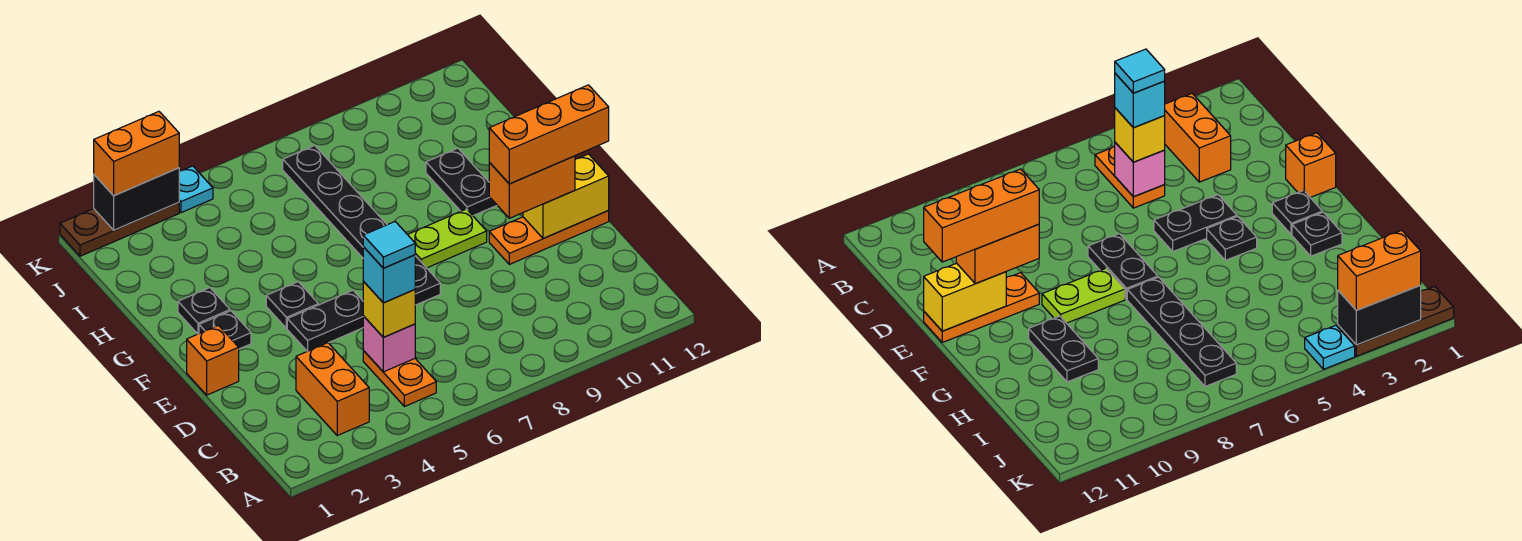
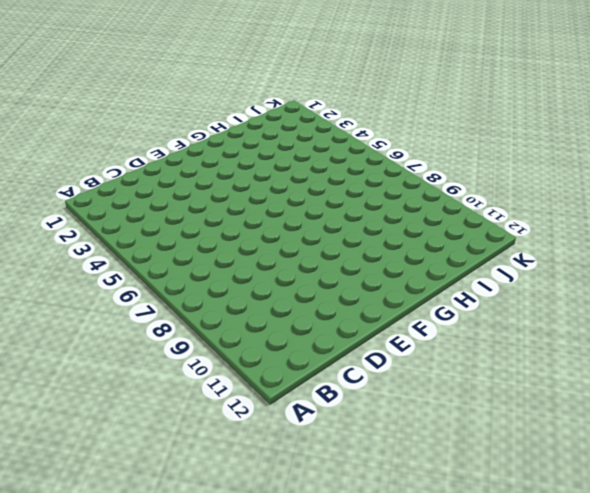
none -> orange 1x2 brick [296,343,369,435]
none -> orange 1x2 plate [363,351,436,407]
none -> orange 1x1 brick [187,325,239,395]

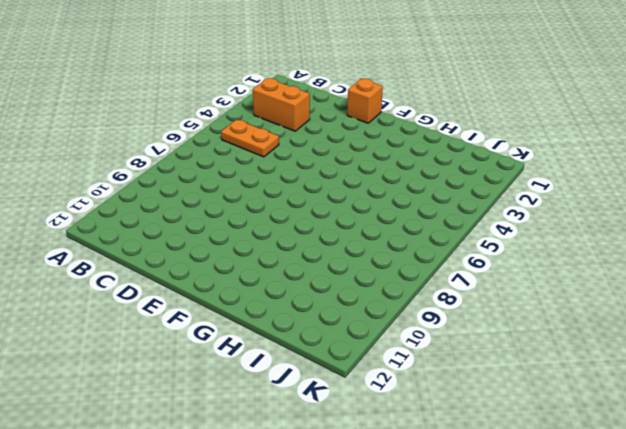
none -> black 1x2 plate [287,290,363,351]
none -> black 1x2 plate [415,256,440,305]
none -> orange 1x3 plate [489,211,609,264]

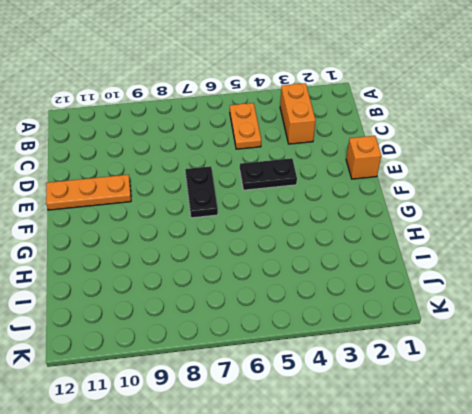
none -> black 1x1 plate [199,311,251,349]
none -> black 1x1 plate [266,282,318,328]
none -> lime 1x2 plate [407,209,487,268]

